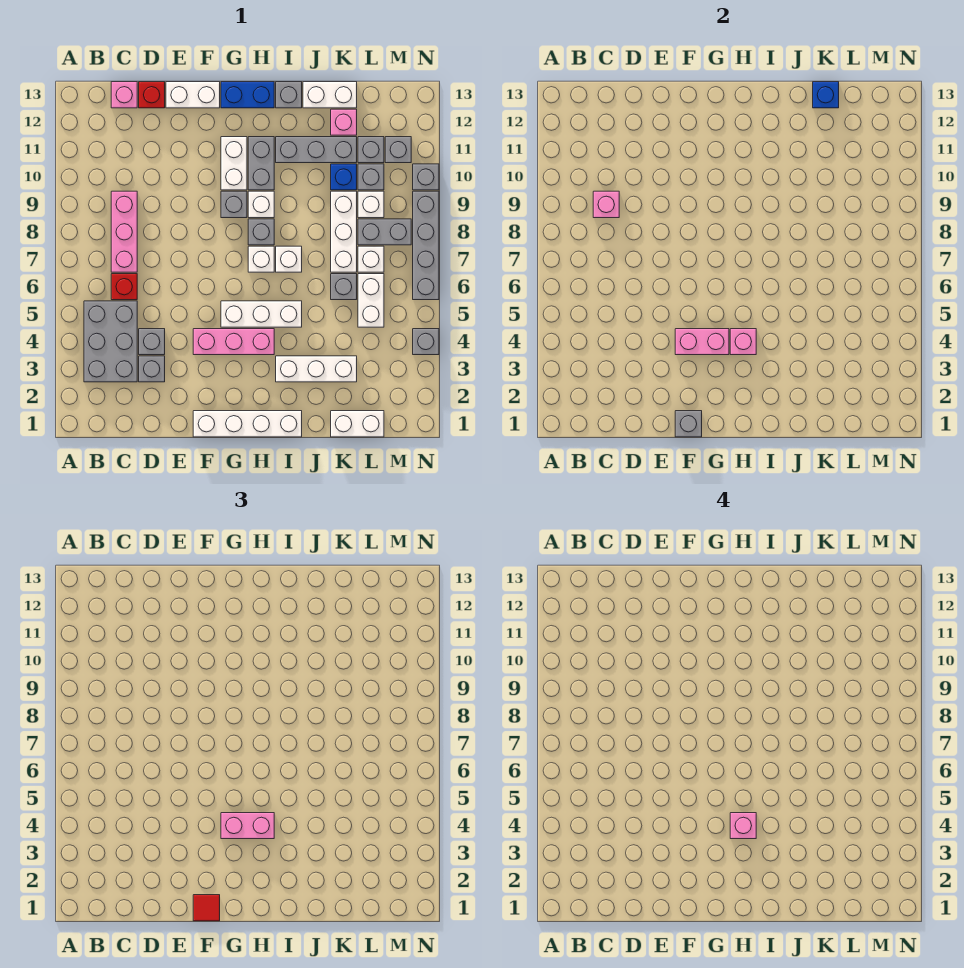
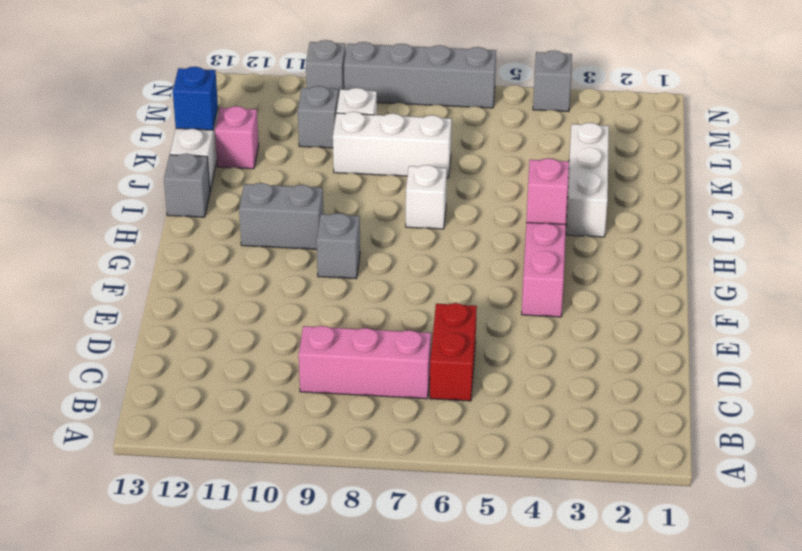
red 1x2 brick [430,303,477,401] -> red 1x1 brick [111,274,137,300]
none -> grey 2x3 brick [84,301,137,382]
none -> pink 1x1 brick [111,82,137,108]
none -> grey 1x1 brick [139,356,165,382]
none -> grey 1x1 brick [139,329,165,355]

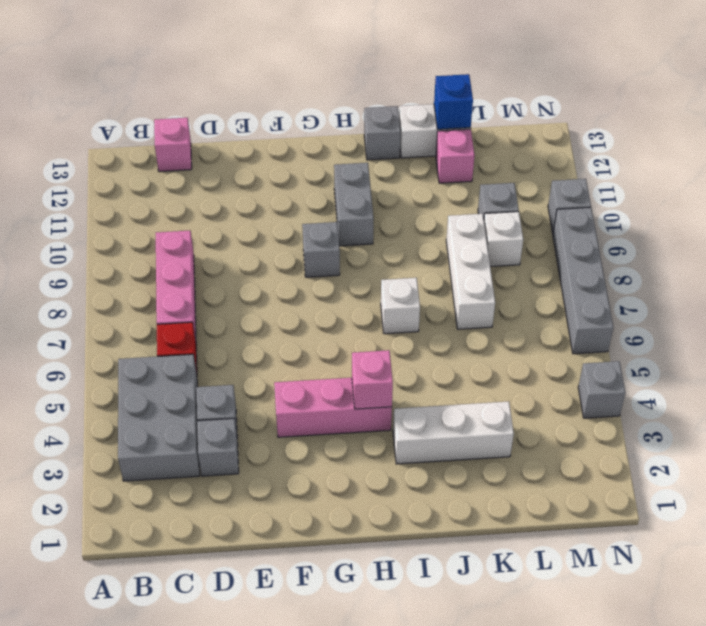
none -> red 1x1 brick [139,82,165,108]
none -> white 1x2 brick [166,82,220,108]
none -> white 1x4 brick [193,411,302,437]
none -> white 1x3 brick [221,301,302,327]

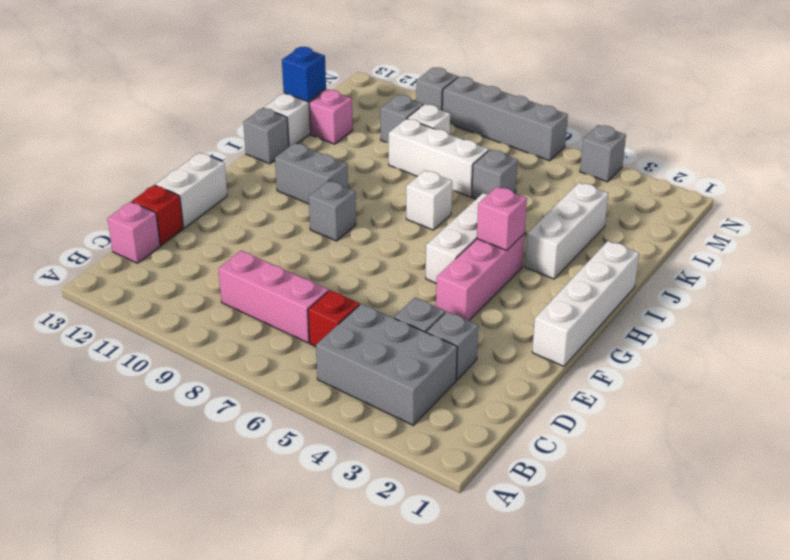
none -> white 1x2 brick [221,137,247,190]
none -> blue 1x2 brick [221,82,274,108]
none -> white 1x1 brick [248,246,274,272]
none -> grey 1x1 brick [248,219,274,245]

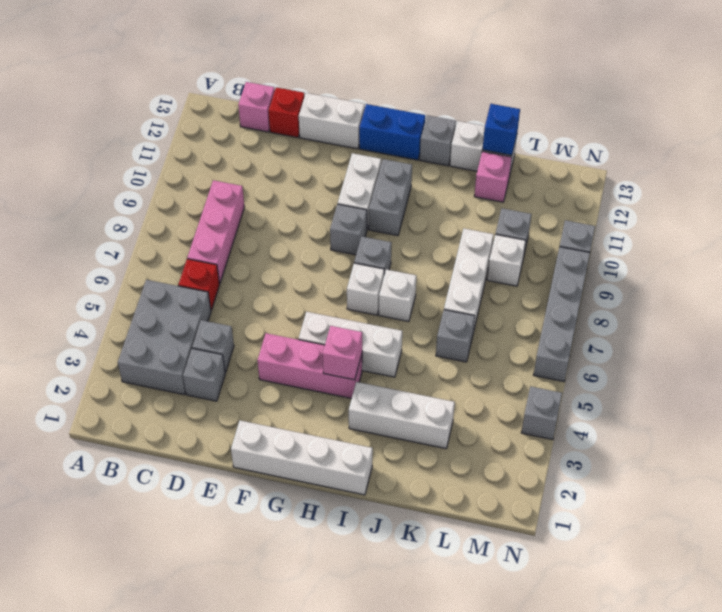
none -> white 1x1 brick [248,191,274,218]
none -> grey 1x3 brick [276,137,357,163]
none -> white 1x2 brick [331,411,384,437]
none -> blue 1x1 brick [331,164,357,190]

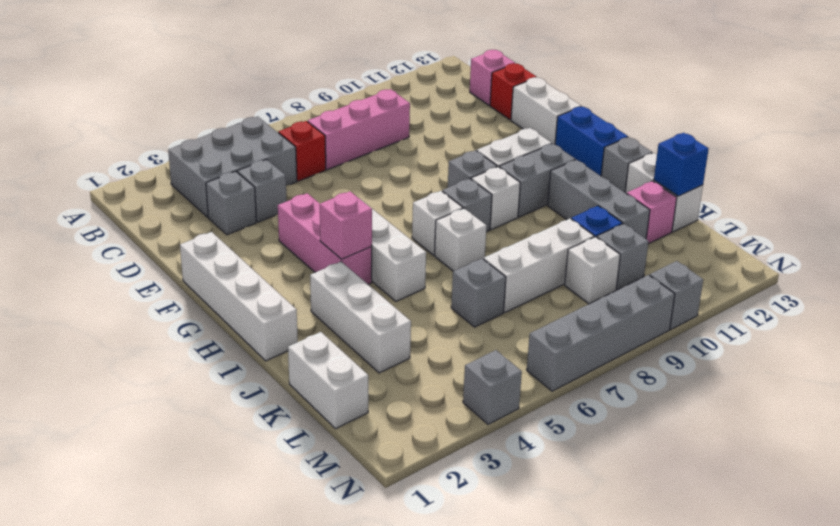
none -> white 1x2 brick [358,274,384,327]
none -> white 1x1 brick [358,246,384,272]
none -> grey 1x2 brick [358,219,411,245]
none -> grey 1x1 brick [358,137,384,163]

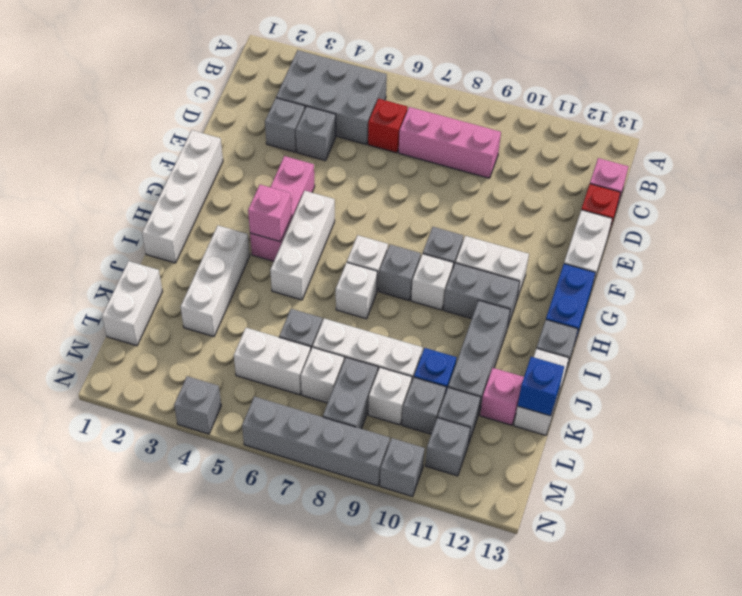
none -> pink 1x1 brick [593,191,619,218]
none -> grey 1x1 brick [675,411,702,437]
none -> pink 1x2 brick [675,329,729,355]
none -> red 1x1 tile [193,895,220,921]

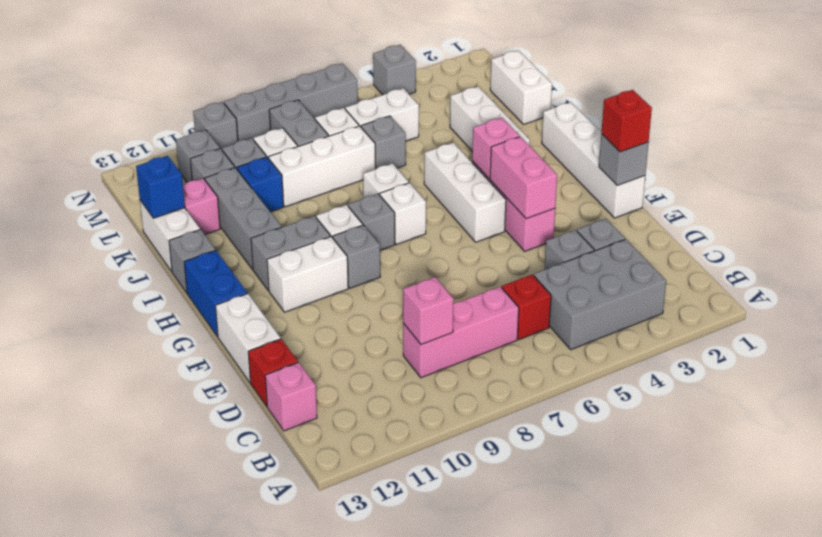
red 1x1 brick [601,90,652,152] -> red 1x1 tile [193,895,220,921]
none -> pink 1x2 brick [221,813,274,839]
none -> pink 1x1 brick [730,813,756,839]

